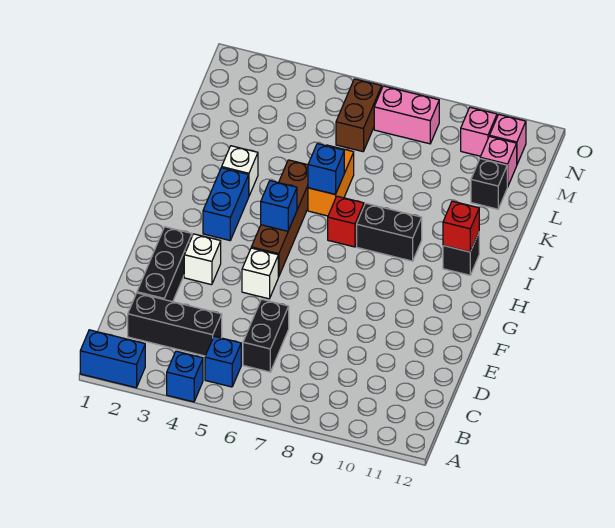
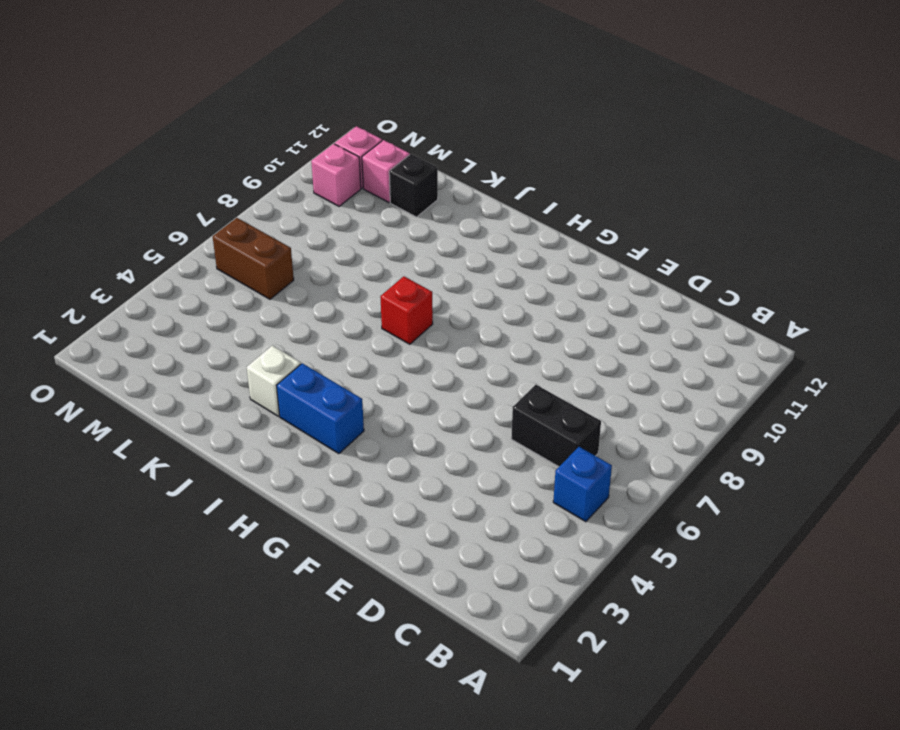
none -> blue 1x2 brick [80,330,145,388]
none -> blue 1x1 brick [167,351,203,402]
none -> black 1x3 brick [128,293,222,356]

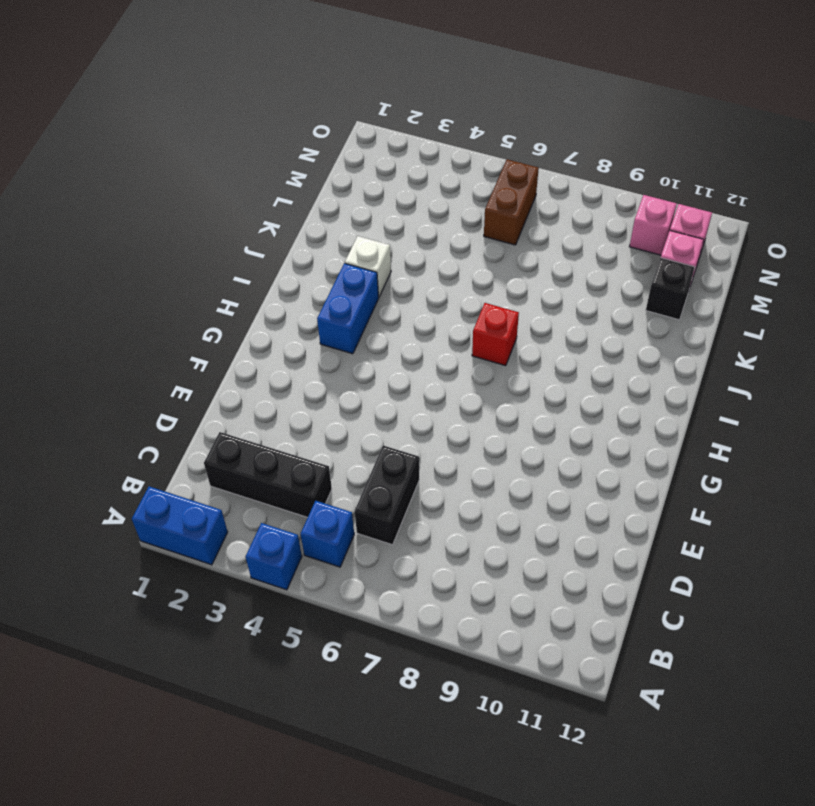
none -> black 1x3 brick [137,227,192,302]
none -> white 1x1 brick [184,234,221,285]
none -> white 1x1 brick [242,248,278,299]

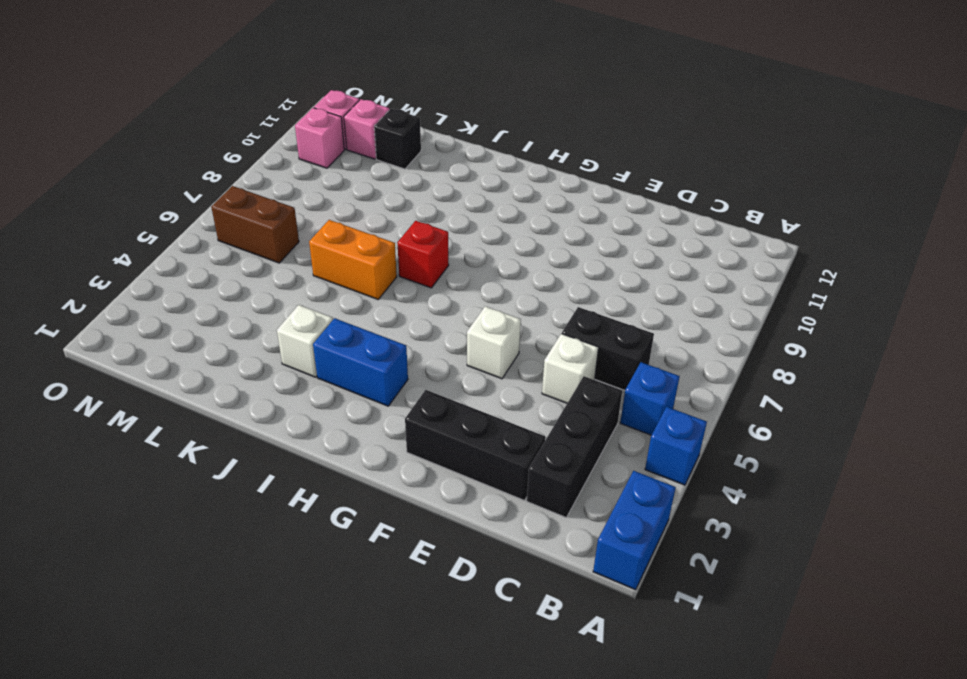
white 1x1 brick [542,334,598,403] -> white 1x1 brick moved to [184,234,221,285]
none -> brown 1x4 brick [251,160,308,277]
none -> black 1x2 brick [357,203,422,261]
none -> black 1x1 brick [443,233,479,275]

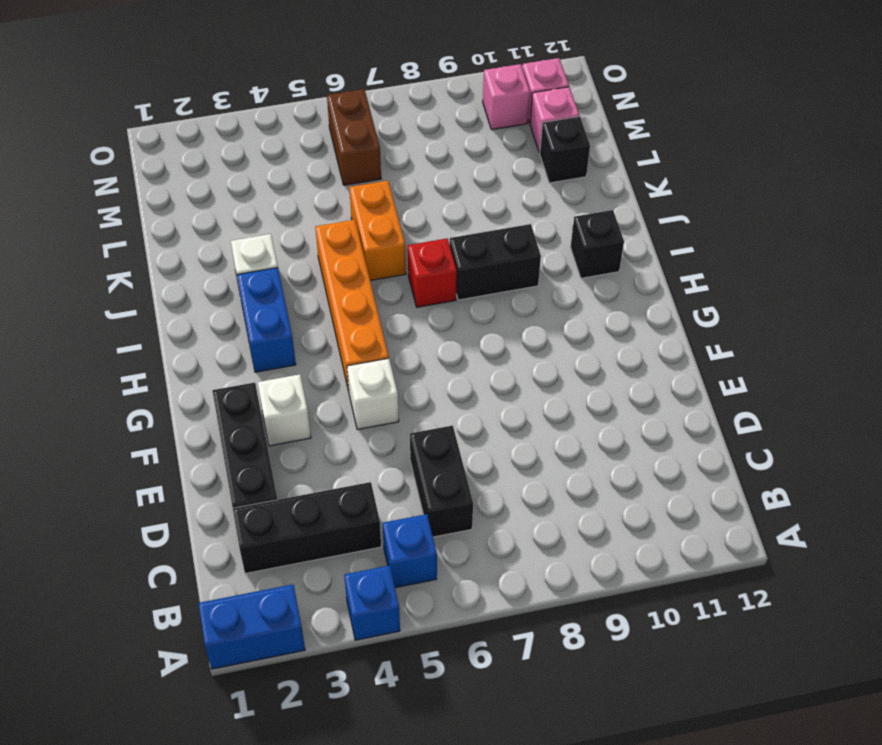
orange 1x4 brick [315,220,389,391] -> brown 1x4 brick [251,160,308,277]
none -> pink 1x2 brick [374,86,439,144]
none -> blue 1x1 brick [261,181,297,231]
none -> red 1x1 brick [443,201,479,252]

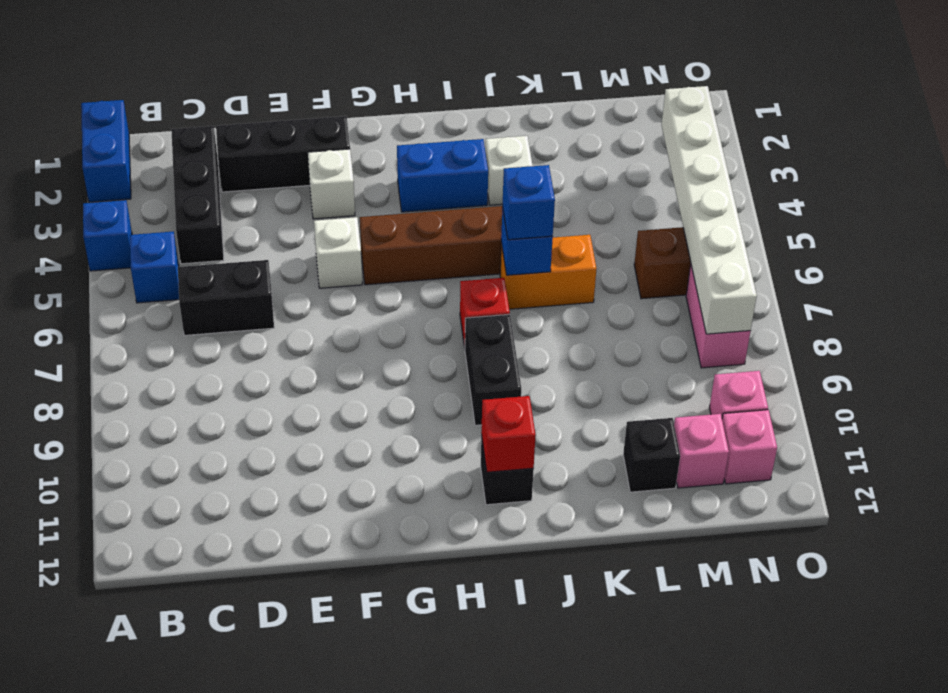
blue 1x1 brick [503,165,555,240] -> blue 1x1 brick moved to [261,181,297,231]
white 1x6 brick [662,86,757,334] -> none

